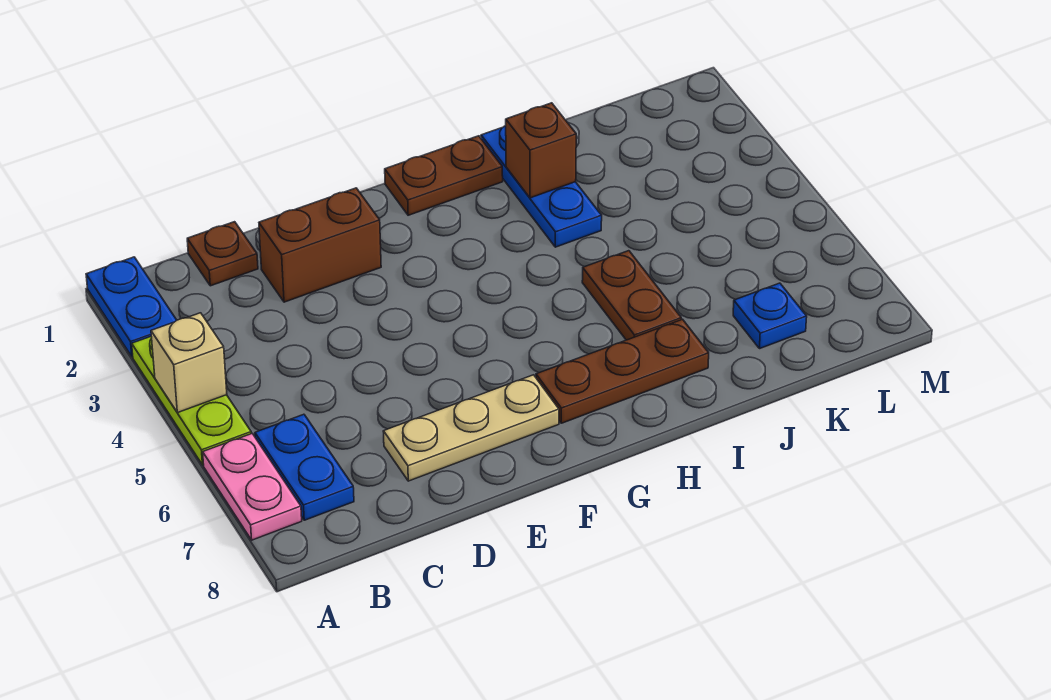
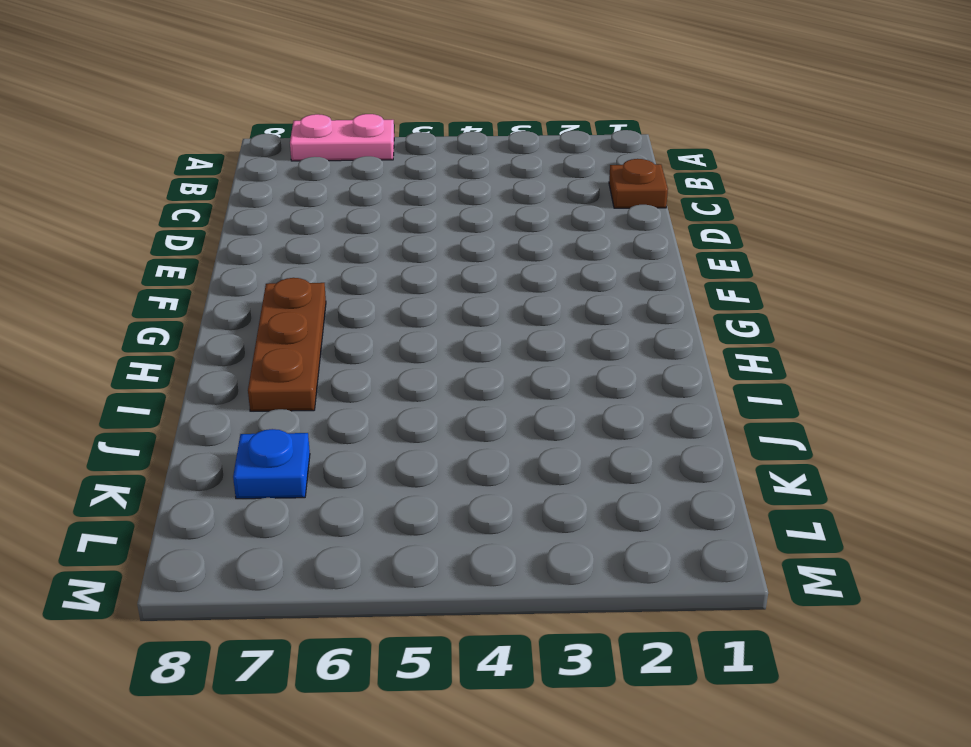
none -> blue 1x2 plate [86,257,177,357]
none -> lime 1x3 plate [132,337,251,465]
none -> blue 1x2 plate [255,414,354,520]

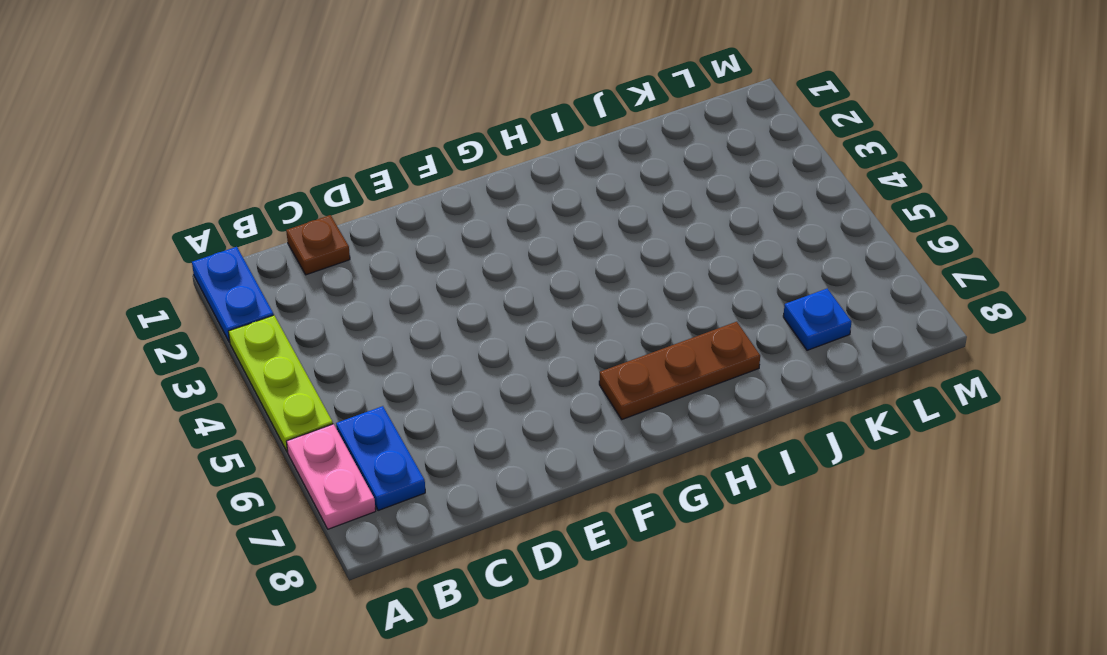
none -> brown 1x2 brick [259,188,381,302]
none -> tan 1x3 plate [383,375,559,481]
none -> brown 1x2 plate [385,136,503,215]

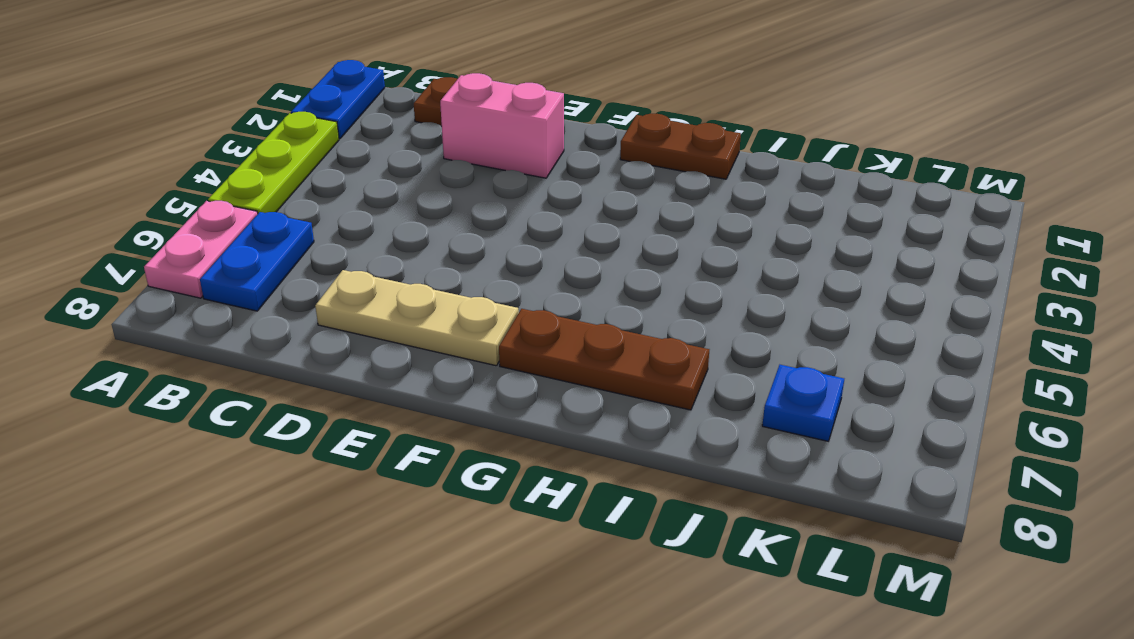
pink 1x2 brick [440,73,564,178] -> brown 1x2 brick [259,188,381,302]
none -> blue 1x3 plate [481,125,602,247]
none -> brown 1x2 plate [582,251,681,340]
none -> tan 1x1 brick [151,313,227,413]

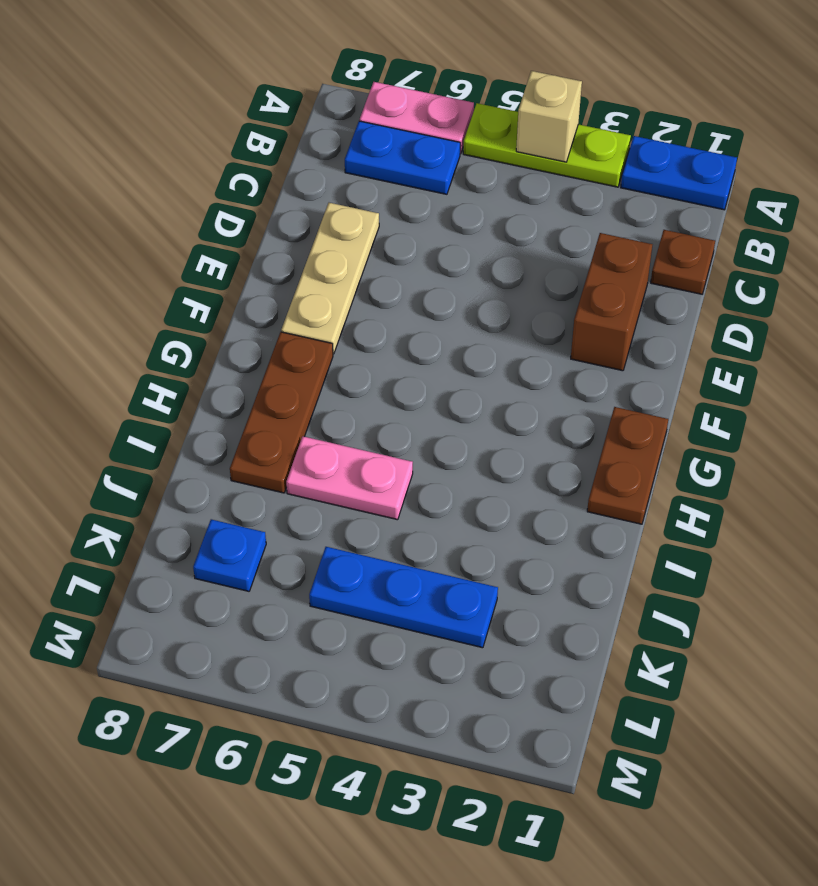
pink 1x2 plate [286,436,413,520] -> brown 1x2 plate [582,251,681,340]
blue 1x3 plate [309,547,498,648] -> blue 1x3 plate moved to [481,125,602,247]
none -> brown 1x1 brick [506,103,576,198]

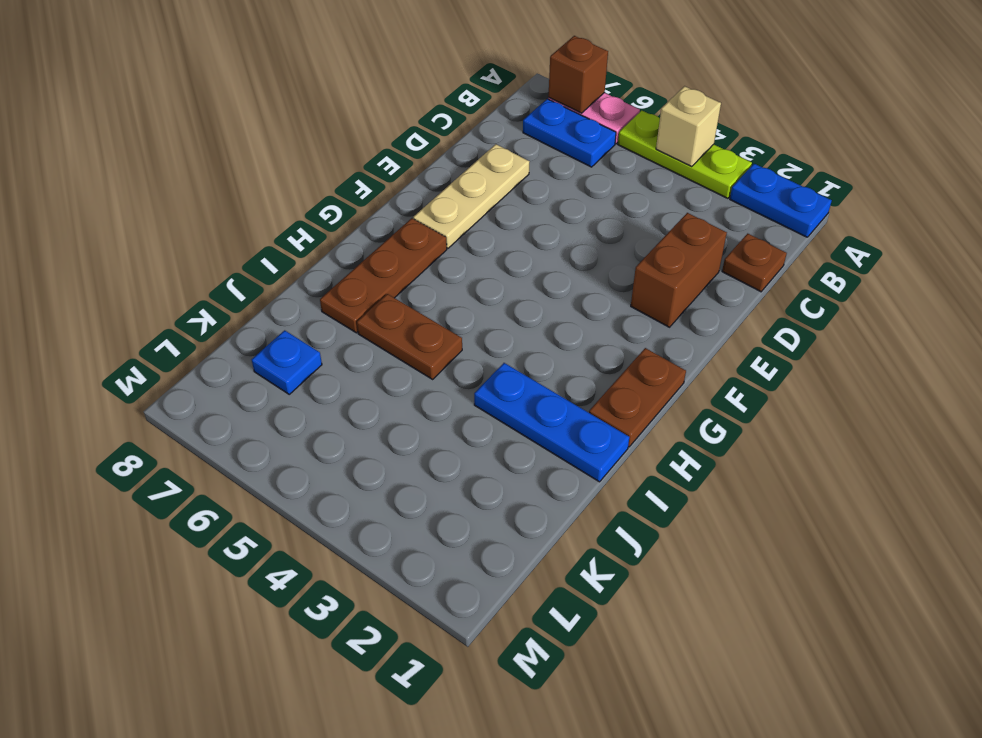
brown 1x1 brick [548,36,608,113] -> brown 1x1 brick moved to [506,103,576,198]

